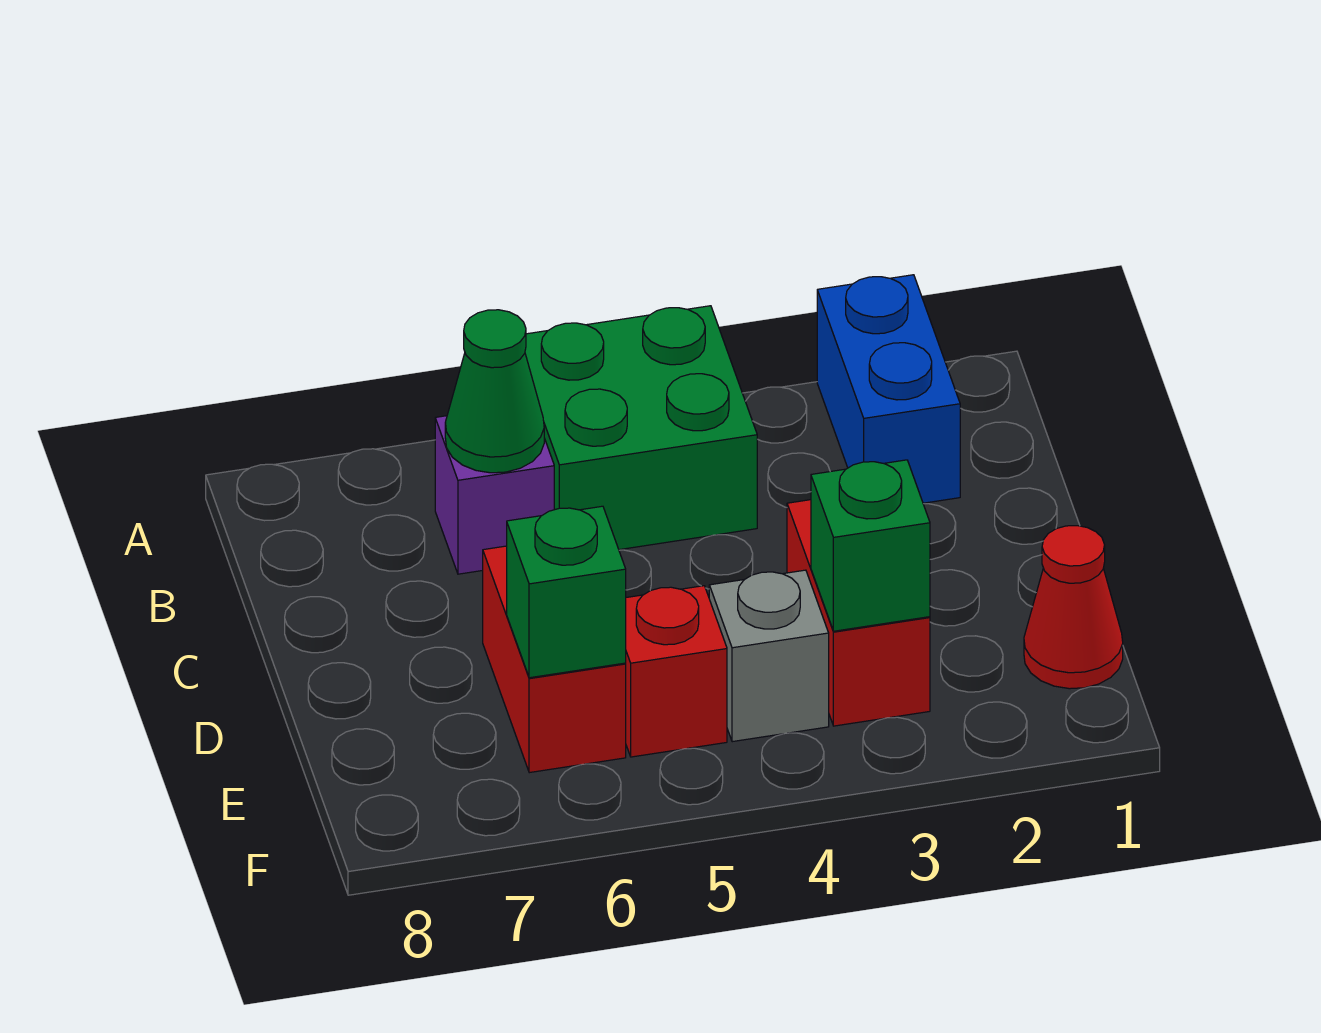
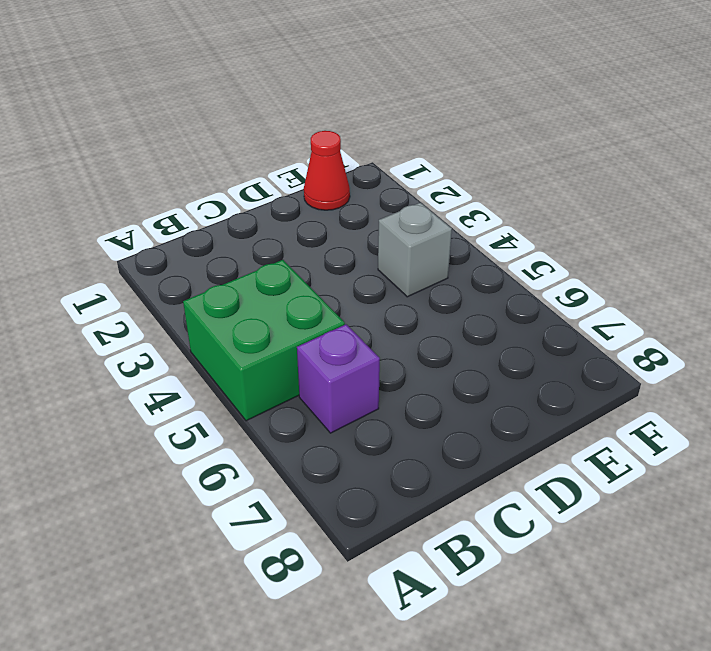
none -> blue 1x2 brick [817,275,960,503]
none -> red 1x2 brick [787,500,930,726]

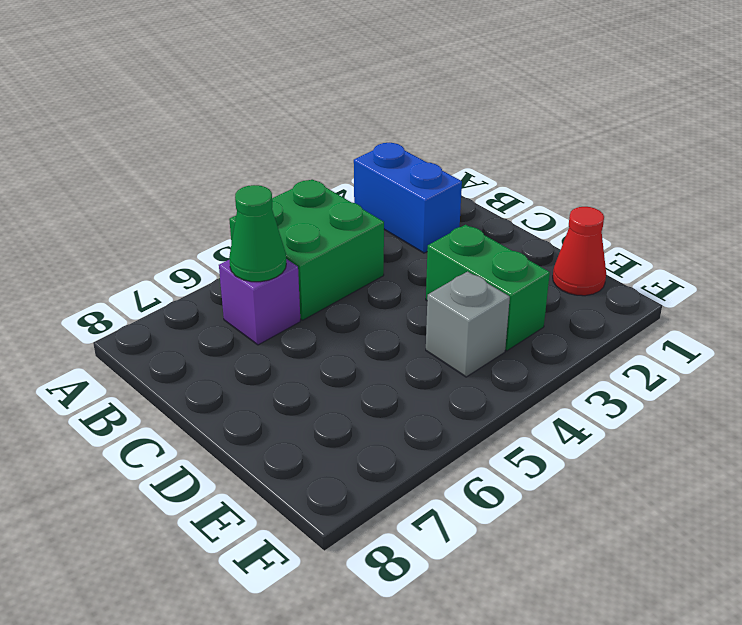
green 1x2 brick [426,225,550,351] -> red 1x2 brick [787,500,930,726]
none -> red 1x2 brick [483,546,626,773]
none -> red 1x1 brick [626,586,727,757]

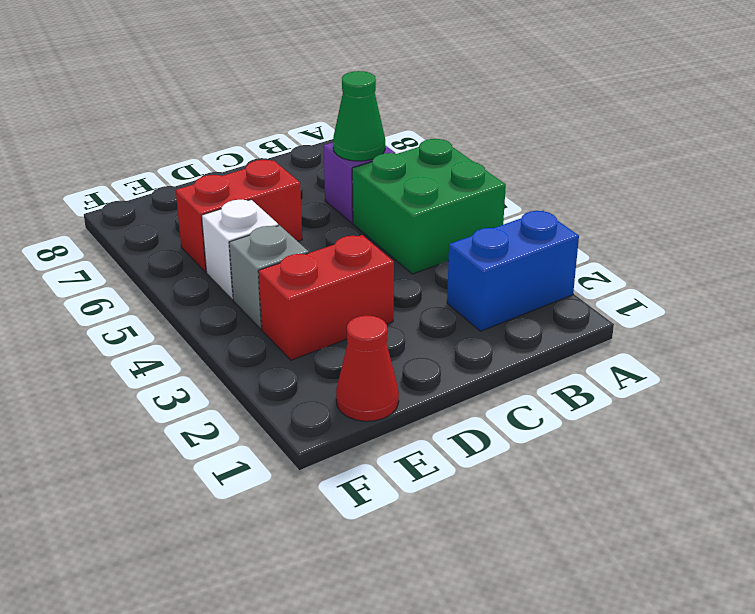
white 1x1 brick [202,200,278,300] -> red 1x1 brick [626,586,727,757]
none -> green 1x1 brick [811,460,930,631]
none -> green 1x1 brick [507,506,626,678]

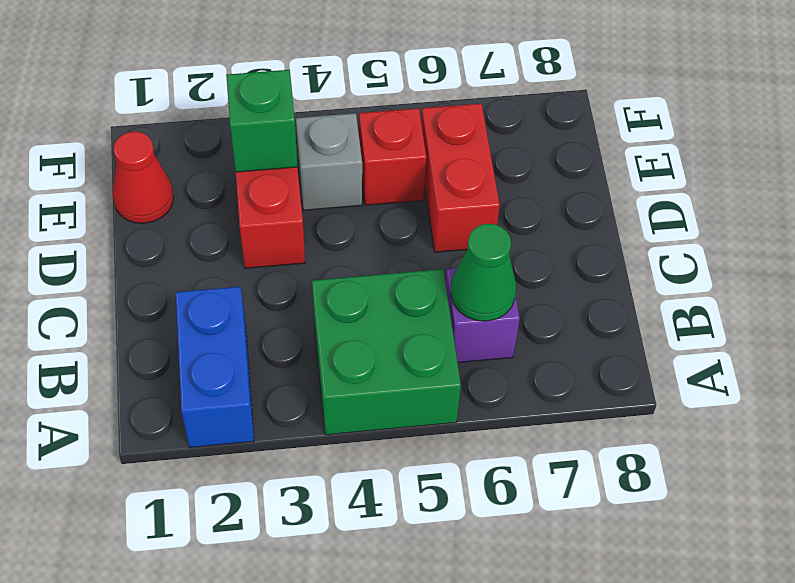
none -> green 1x1 brick [507,506,626,678]

